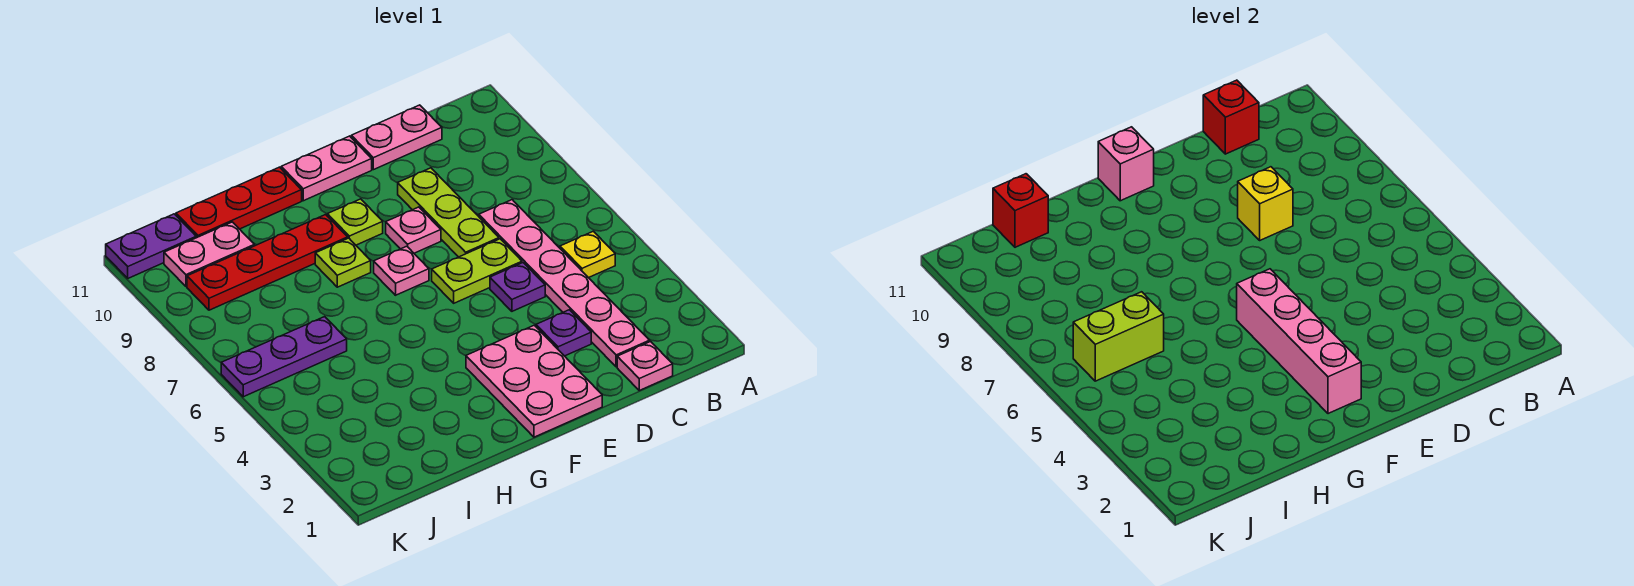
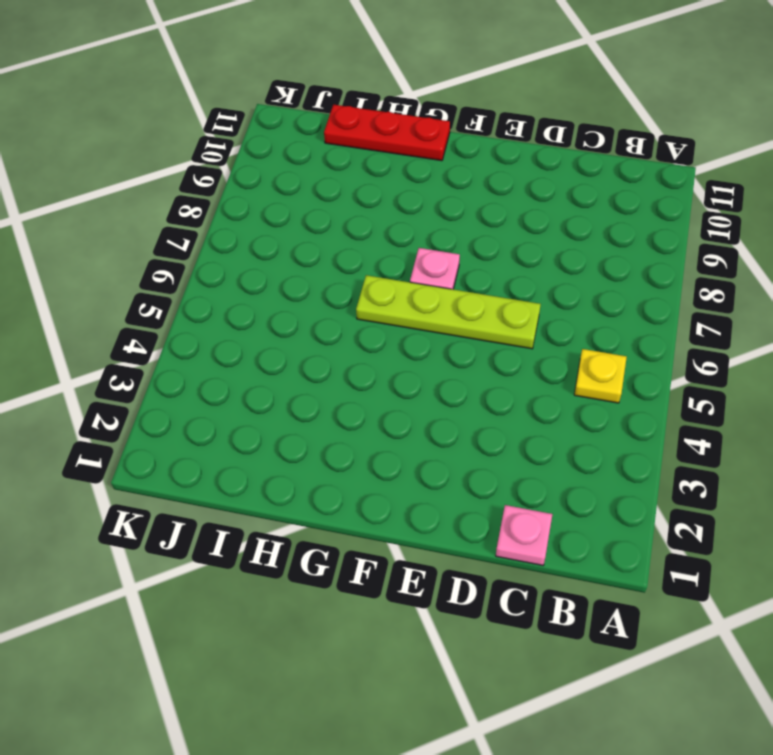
lime 1x4 plate [356,275,541,349] -> lime 1x2 plate [432,239,522,303]
none -> pink 1x6 plate [479,200,650,367]
none -> pink 1x2 plate [351,105,442,170]
none -> purple 1x1 plate [536,310,591,356]

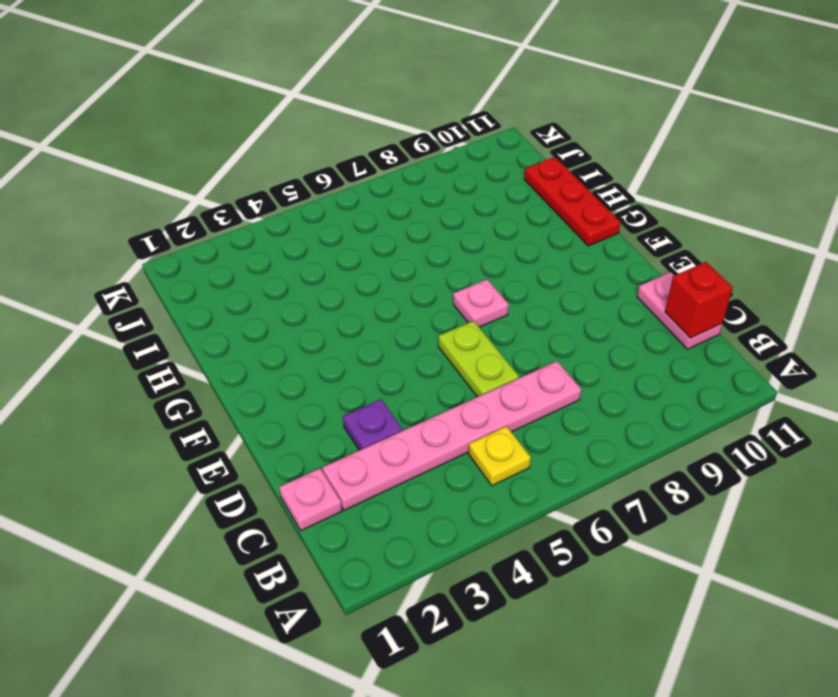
none -> purple 1x1 plate [490,263,545,311]
none -> lime 1x3 plate [398,168,499,257]
none -> pink 2x3 plate [466,325,602,437]

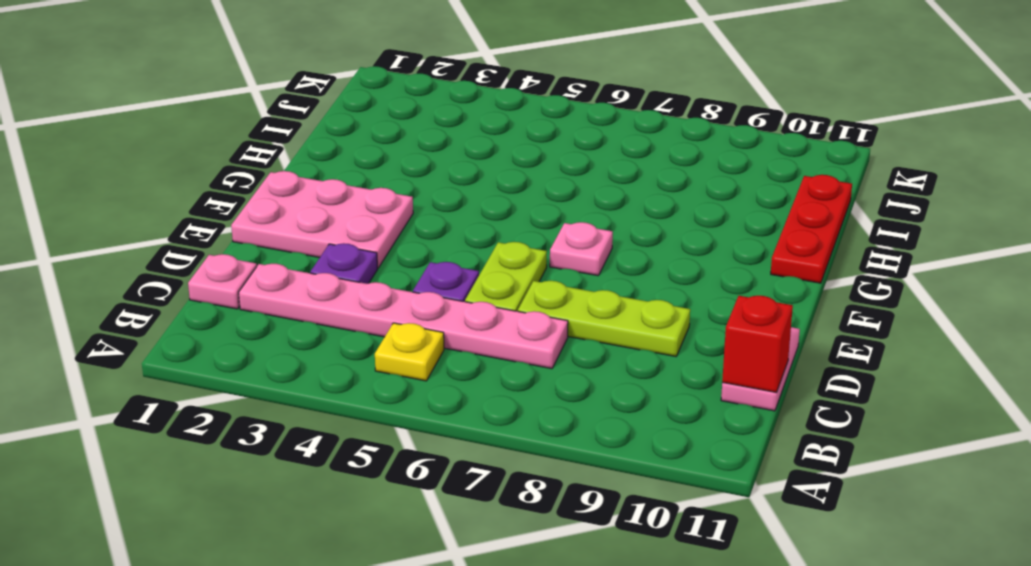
none -> pink 1x1 plate [386,207,441,253]
none -> pink 1x2 plate [281,136,372,201]
none -> lime 1x1 plate [327,199,383,245]

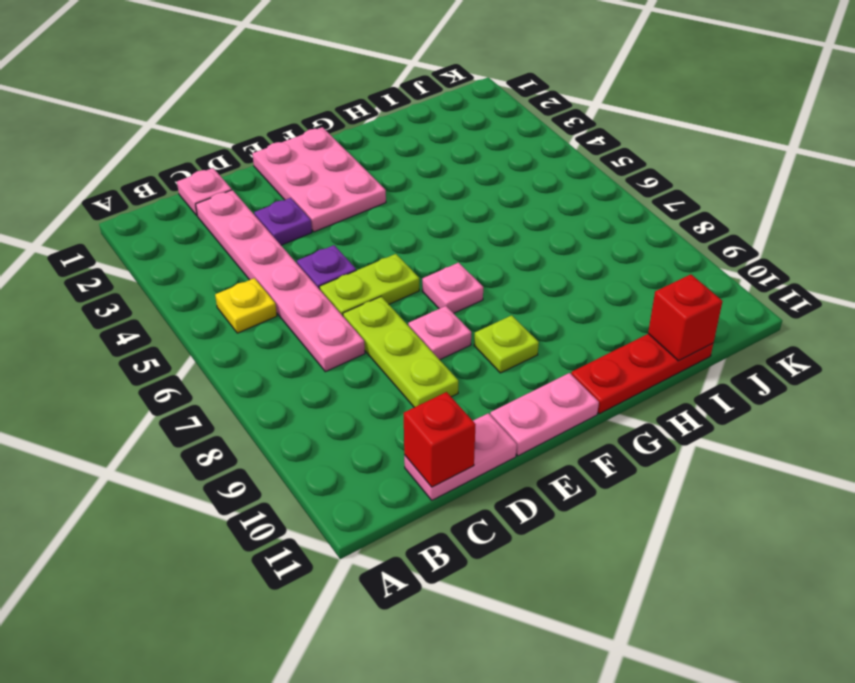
none -> lime 1x1 plate [315,238,371,287]
none -> red 1x4 plate [187,215,348,310]
none -> purple 1x3 plate [221,317,347,397]

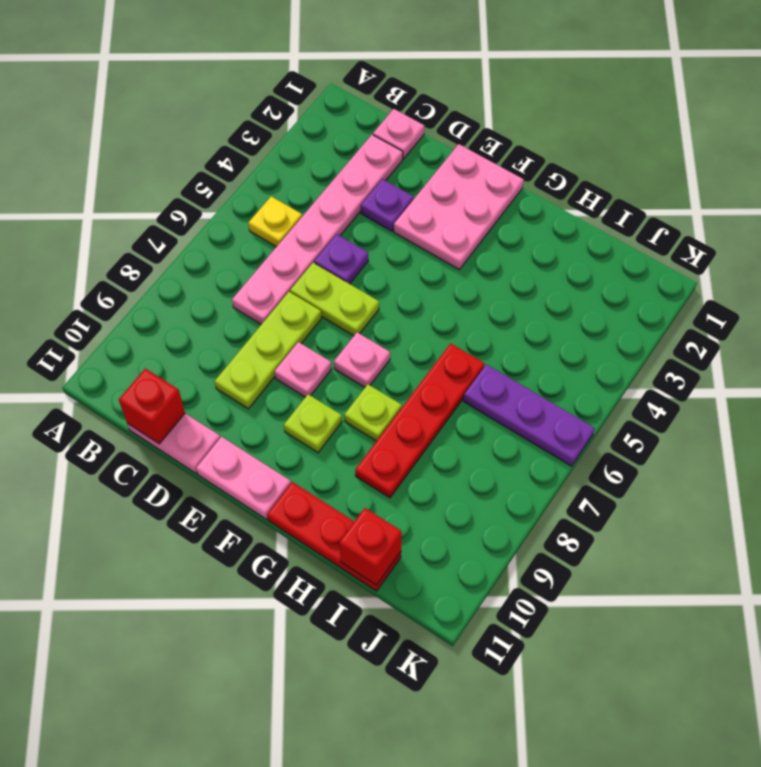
red 1x4 plate [355,343,484,498] -> red 1x4 plate turned to [187,215,348,310]
none -> pink 1x2 plate [164,222,254,287]
none -> purple 1x2 plate [106,214,196,278]
none -> yellow 1x1 brick [1238,167,1293,240]

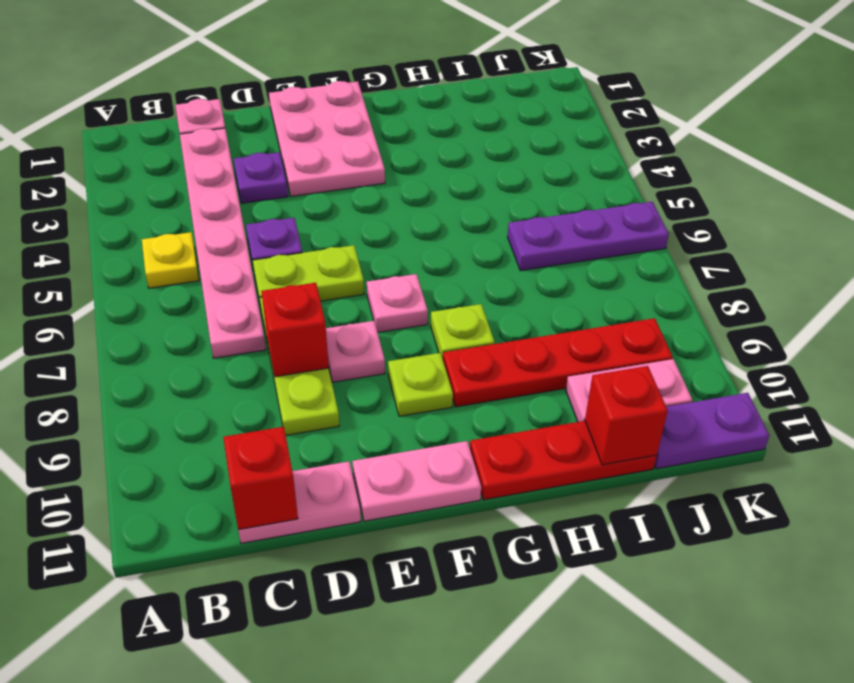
red 1x1 brick [261,283,329,377] -> yellow 1x1 brick [1238,167,1293,240]
none -> pink 1x4 brick [1237,269,1361,414]
none -> pink 1x1 brick [1098,127,1154,201]
none -> lime 1x2 brick [1073,292,1164,381]

